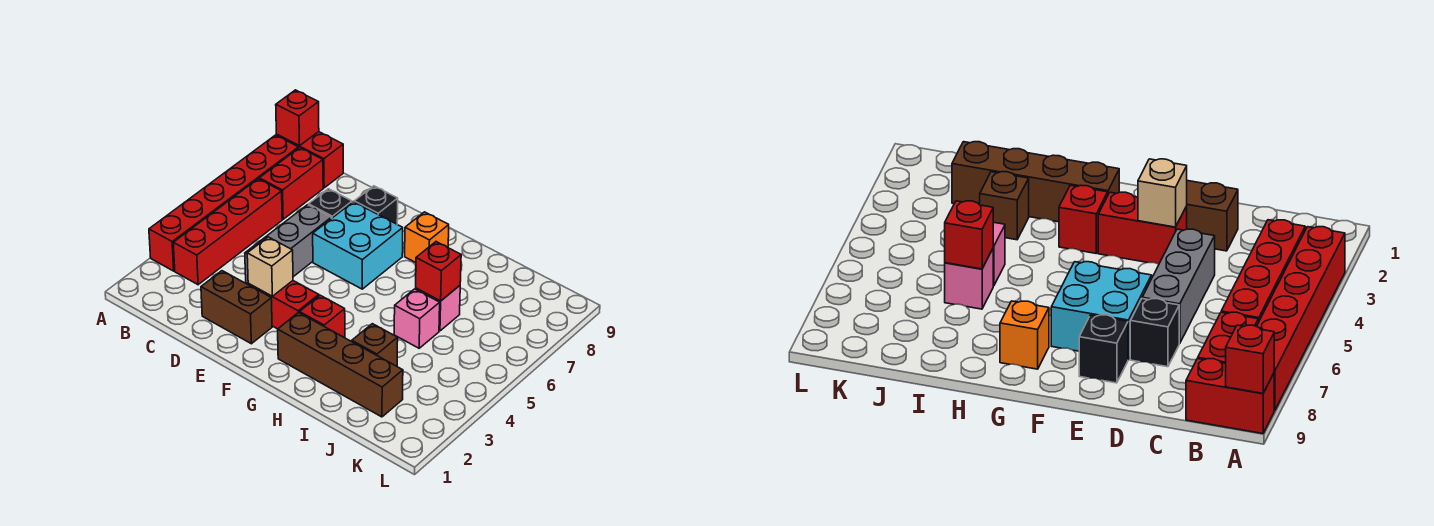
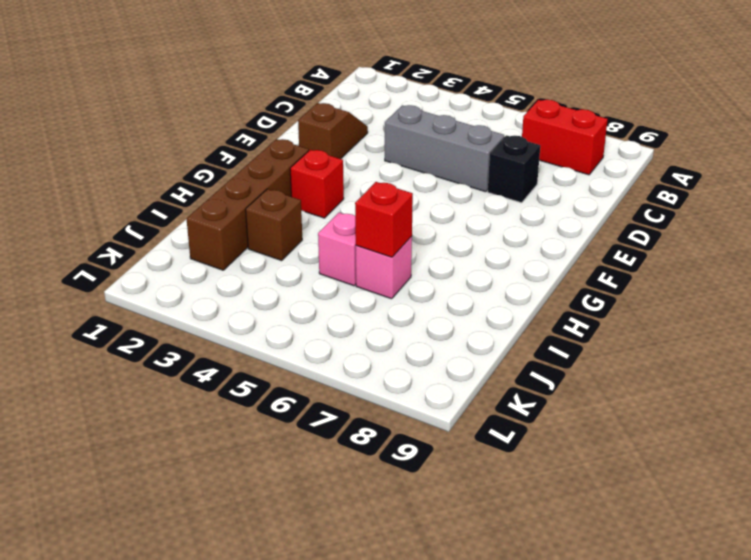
brown 1x2 slope [298,103,368,159] -> brown 1x2 brick [201,271,272,344]
none -> red 1x6 brick [149,135,299,271]
none -> red 1x2 brick [276,132,343,188]
none -> red 1x4 brick [173,179,282,285]

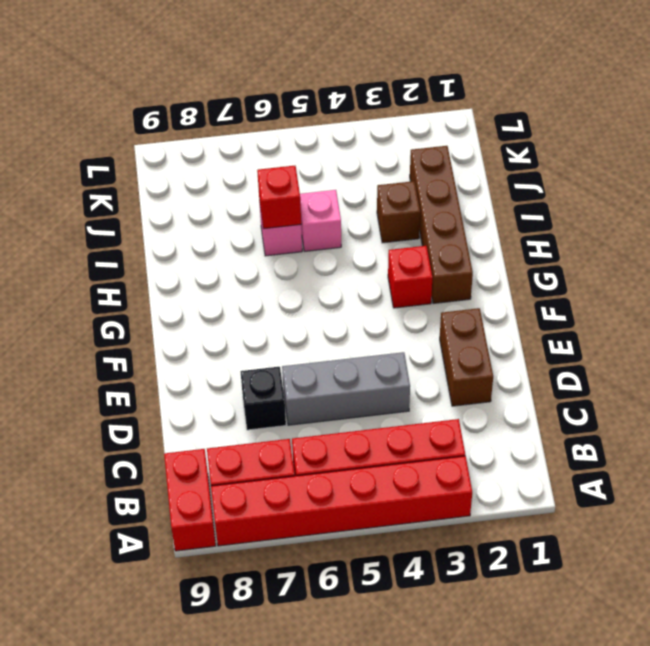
none -> red 1x2 brick [248,281,319,329]
none -> cyan 2x2 brick [313,202,403,289]
none -> black 1x1 brick [354,186,398,224]

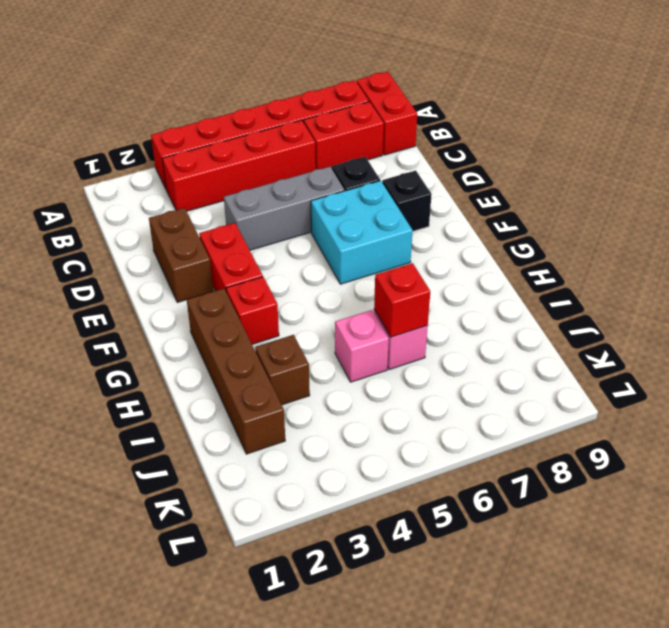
none -> orange 1x1 brick [405,212,449,263]
none -> red 1x1 brick [276,90,319,146]
none -> tan 1x1 brick [247,237,293,296]

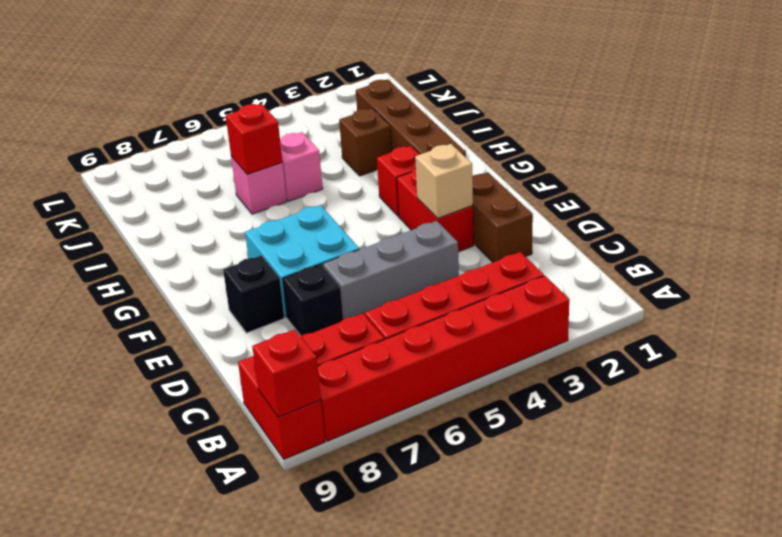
none -> orange 1x1 brick [405,212,449,263]

